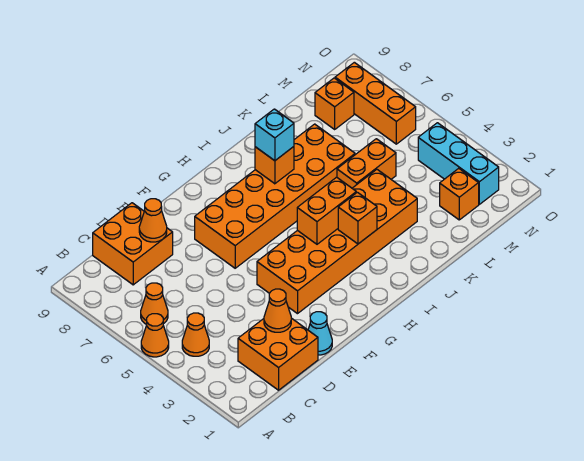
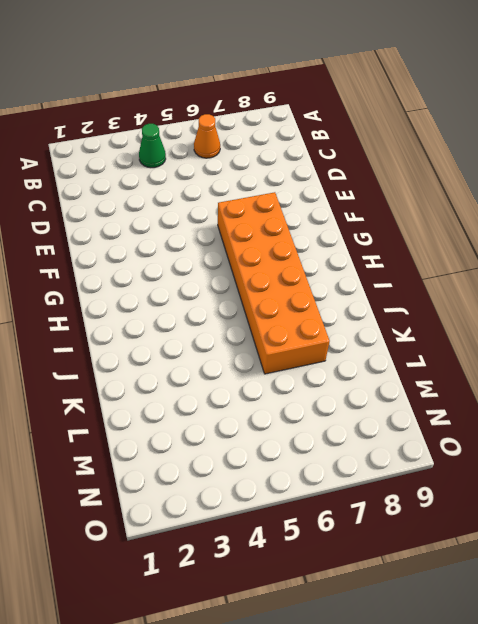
green 1x1 cone [139,124,166,168] -> orange 1x1 cone [182,313,209,356]
none -> orange 1x1 cone [141,314,169,357]
none -> orange 2x2 brick [238,318,318,390]
none -> orange 2x2 brick [93,203,173,285]

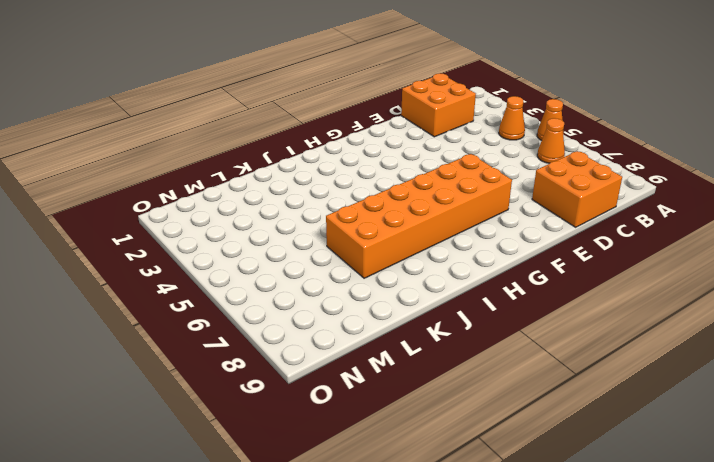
none -> cyan 1x1 cone [308,312,332,355]
none -> orange 2x6 brick [257,169,417,314]
none -> orange 1x2 brick [337,139,396,188]

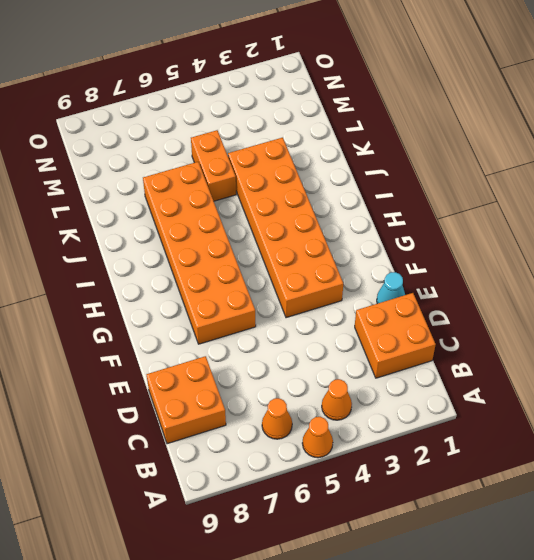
none -> orange 1x1 brick [440,168,479,220]
none -> orange 1x1 brick [315,78,354,129]
none -> cyan 1x3 brick [418,123,499,204]

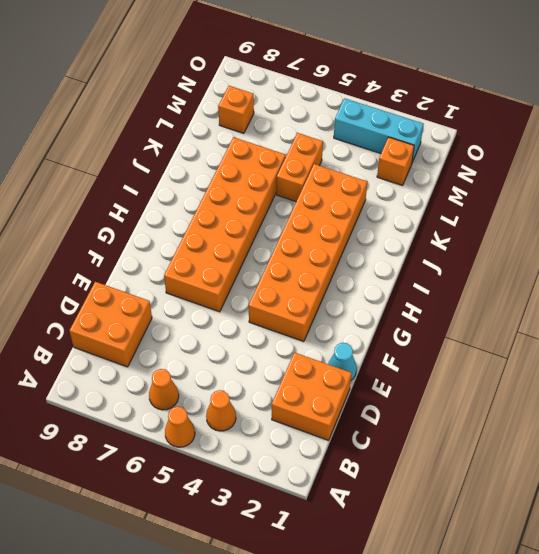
none -> orange 1x3 brick [335,62,416,144]
none -> orange 1x1 cone [264,289,291,332]
none -> orange 1x1 cone [139,199,167,242]

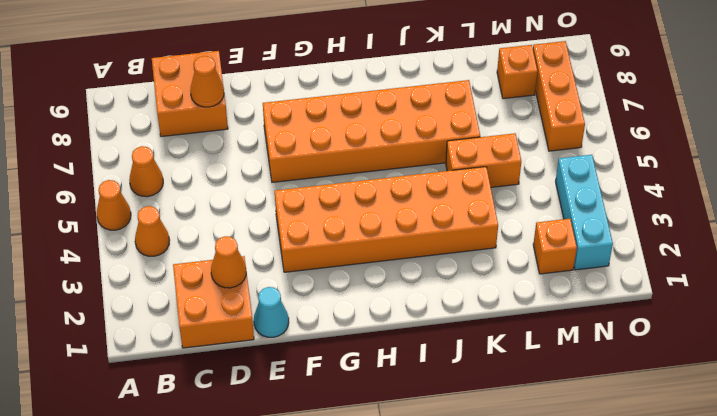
none -> orange 1x2 brick [297,177,356,244]
none -> orange 1x1 brick [338,192,377,244]
none -> orange 1x1 brick [255,147,294,184]

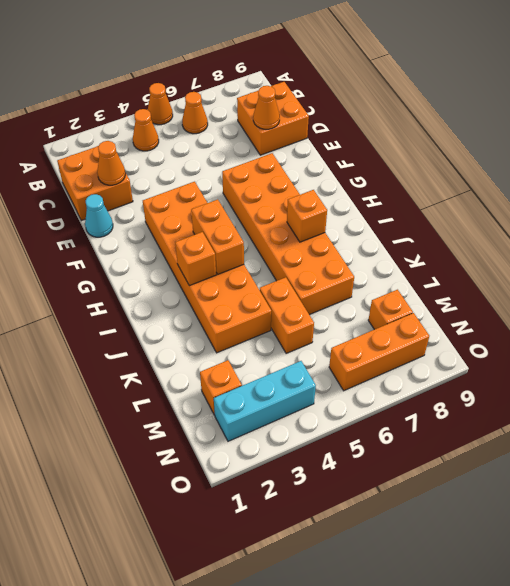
none -> cyan 1x1 brick [255,109,294,161]

